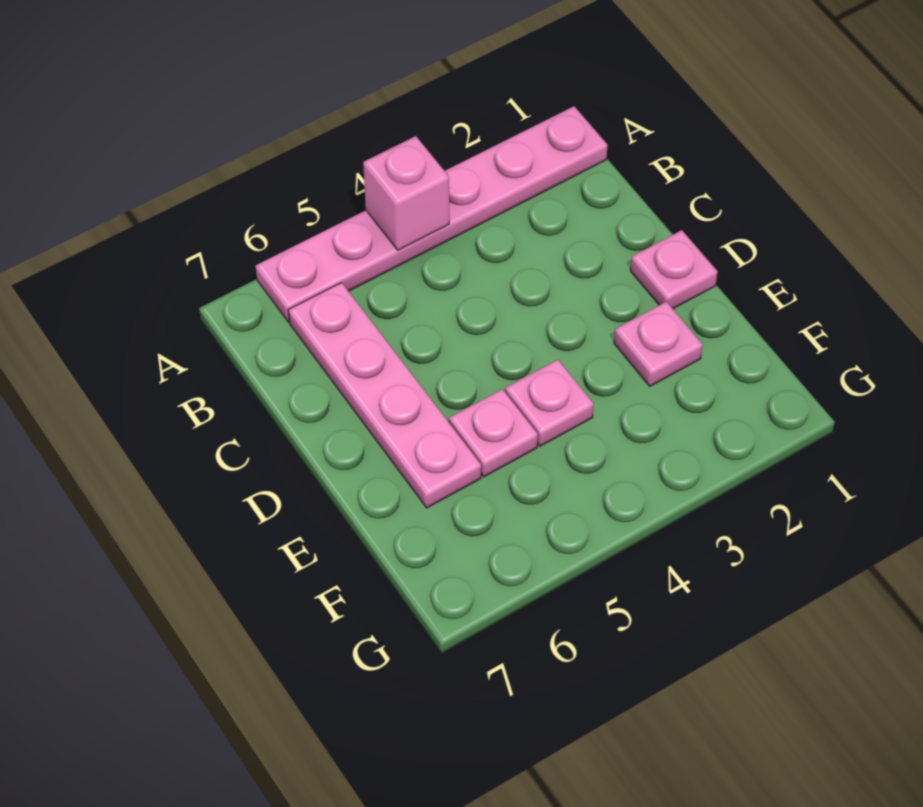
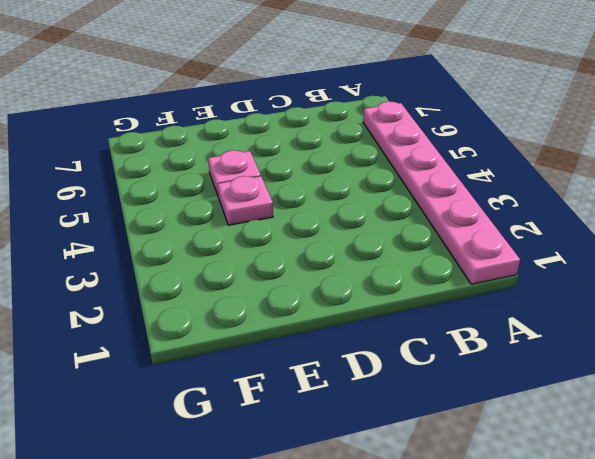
none -> pink 1x4 plate [288,283,481,508]
none -> pink 1x1 plate [630,230,717,309]

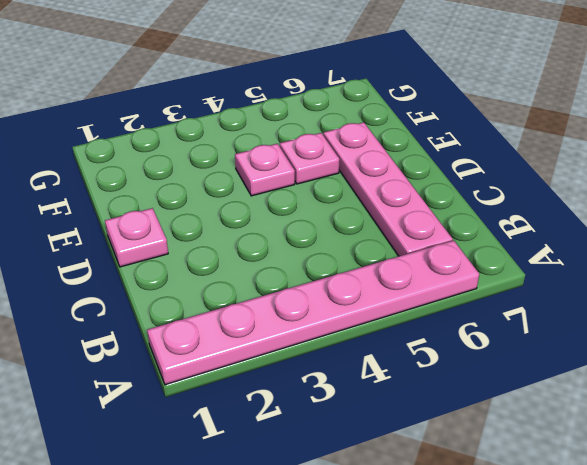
none -> pink 1x1 plate [614,302,703,386]
none -> pink 1x1 brick [363,136,449,250]

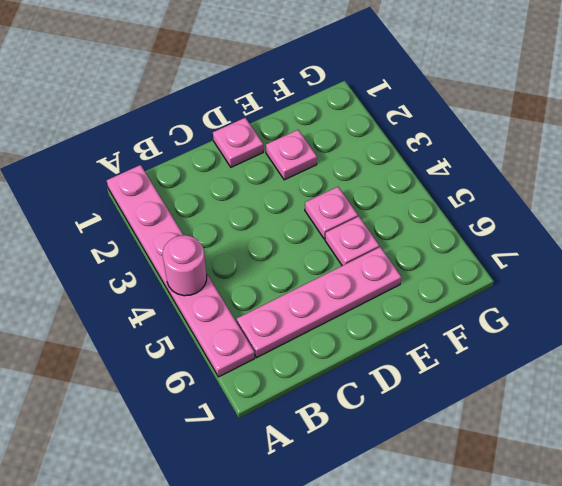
pink 1x1 round brick [163,235,207,296] -> pink 1x1 brick [363,136,449,250]

